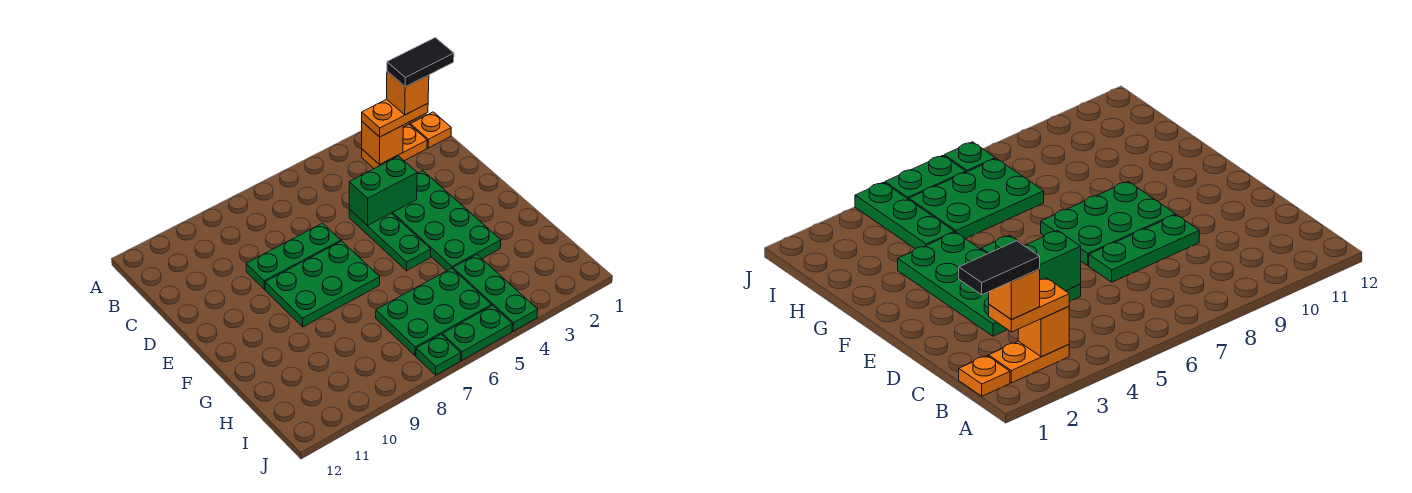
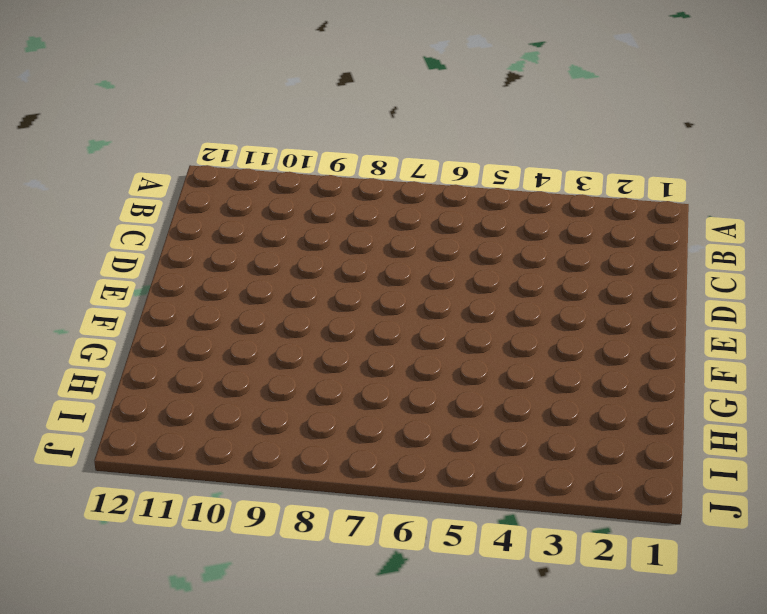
none -> orange 1x1 plate [410,112,451,148]
none -> orange 1x2 plate [362,124,427,169]
none -> green 2x4 plate [392,171,501,271]

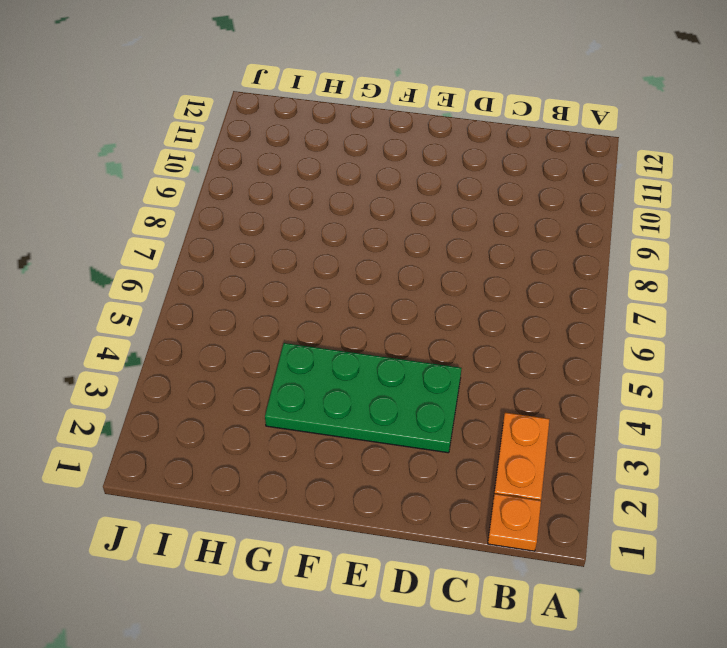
none -> green 1x3 plate [349,209,431,271]
none -> green 1x3 plate [246,223,341,289]
none -> green 2x3 plate [265,241,380,327]

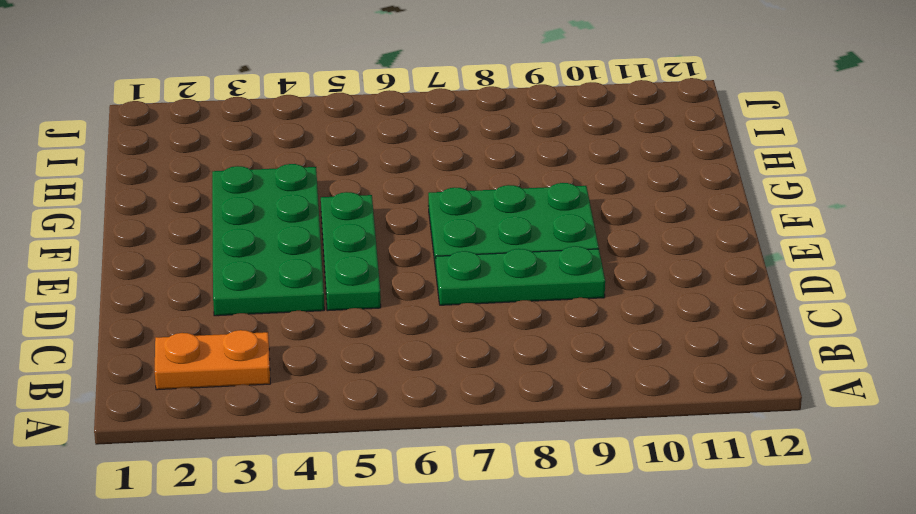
none -> orange 1x1 plate [410,112,451,148]
none -> green 1x3 plate [453,255,538,331]
none -> green 2x3 plate [376,268,491,356]

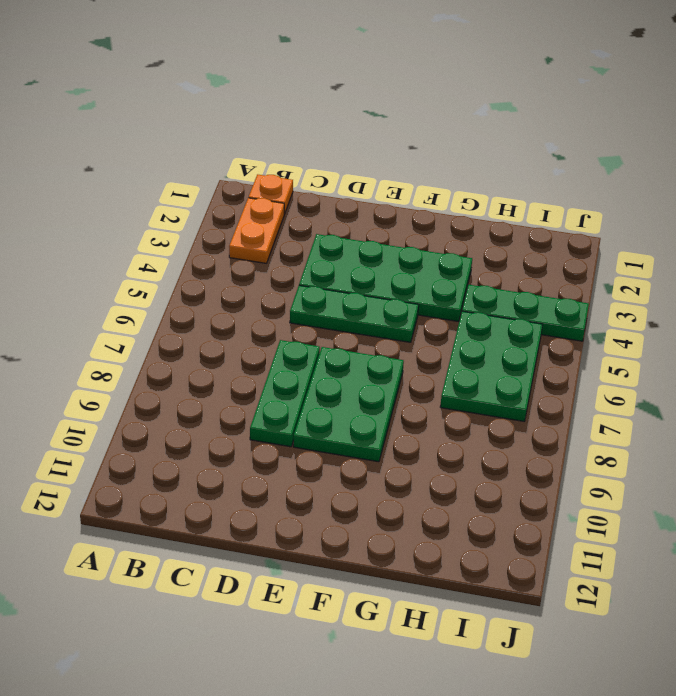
none -> green 1x2 plate [442,306,512,360]
none -> green 1x1 plate [416,334,461,375]
none -> orange 1x1 brick [362,122,403,165]

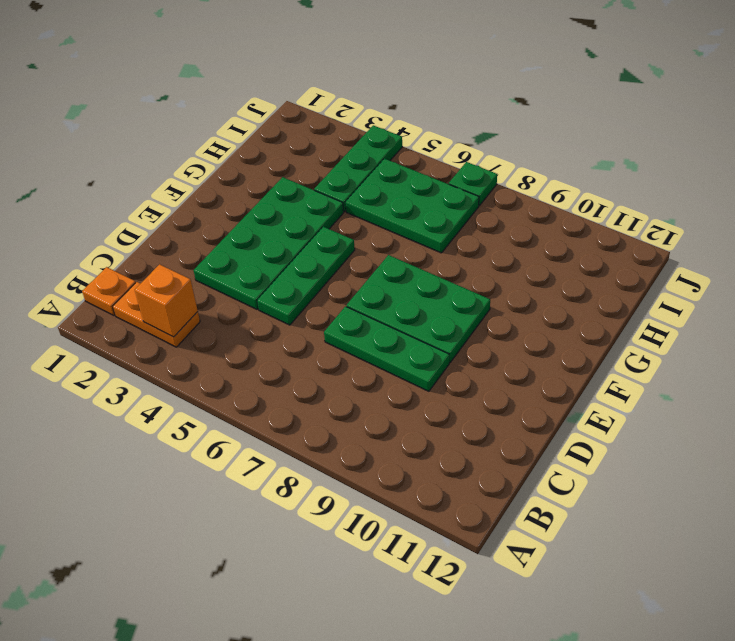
none -> green 1x2 plate [442,306,512,360]
none -> green 1x2 brick [349,156,417,226]
none -> orange 1x2 plate [362,99,428,137]

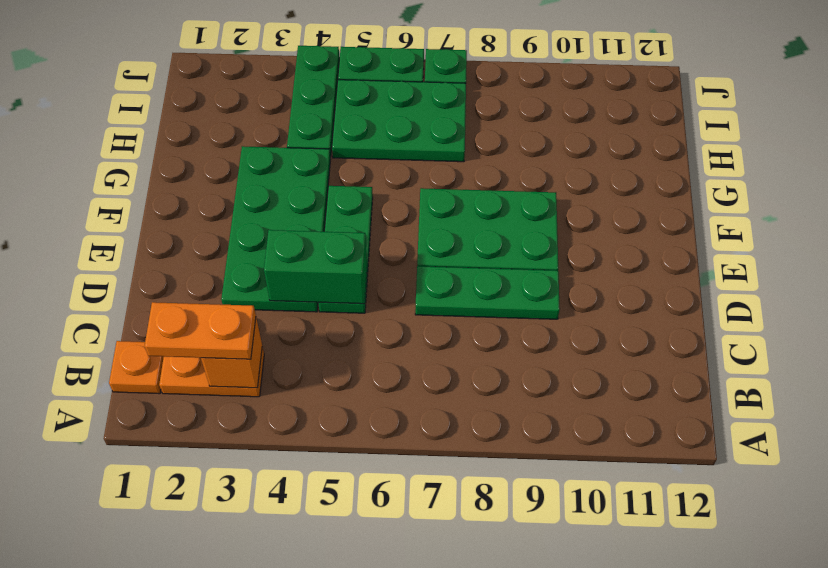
none -> orange 1x1 brick [387,72,429,115]
none -> black 1x2 tile [387,38,454,87]

